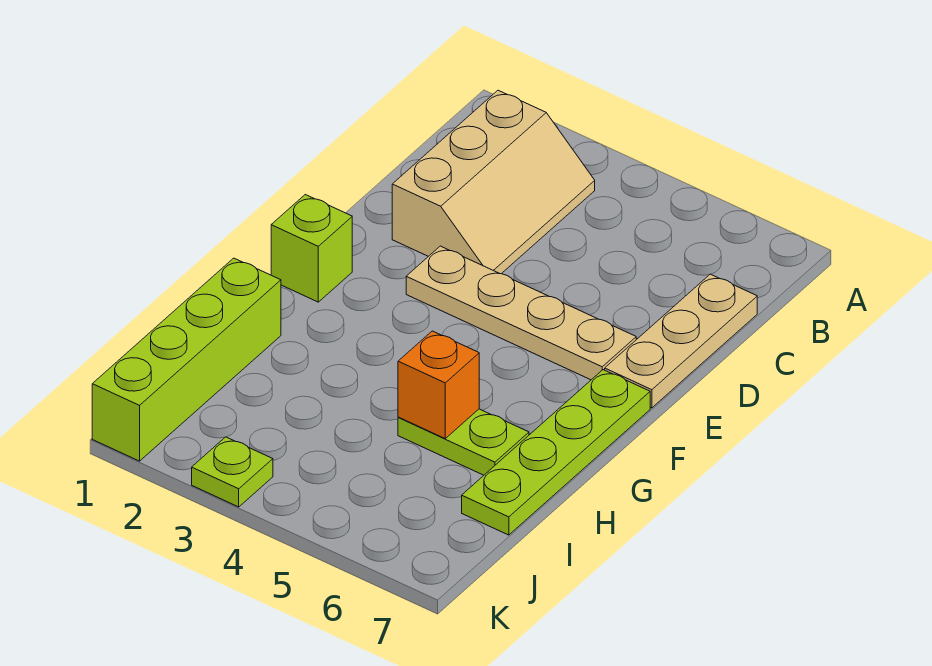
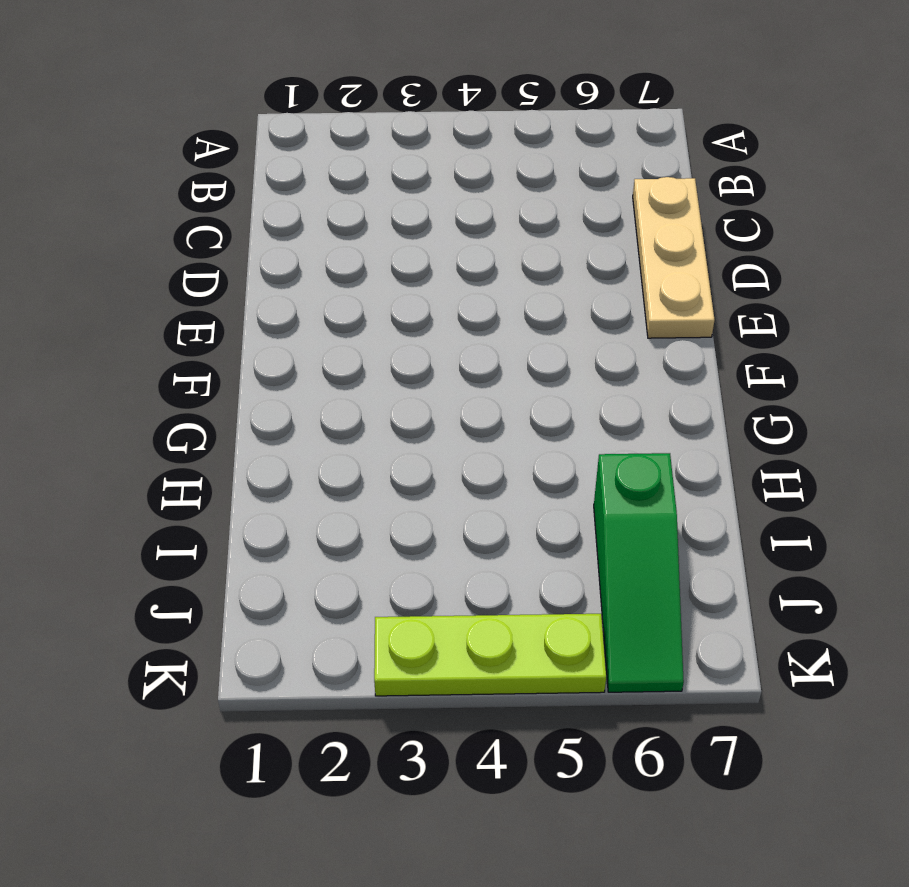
green 1x3 slope [594,453,684,692] -> none
lime 1x3 plate [374,614,606,696] -> lime 1x1 plate [192,437,273,507]
none -> tan 2x3 slope [392,90,595,274]
none -> tan 1x4 plate [406,246,636,380]

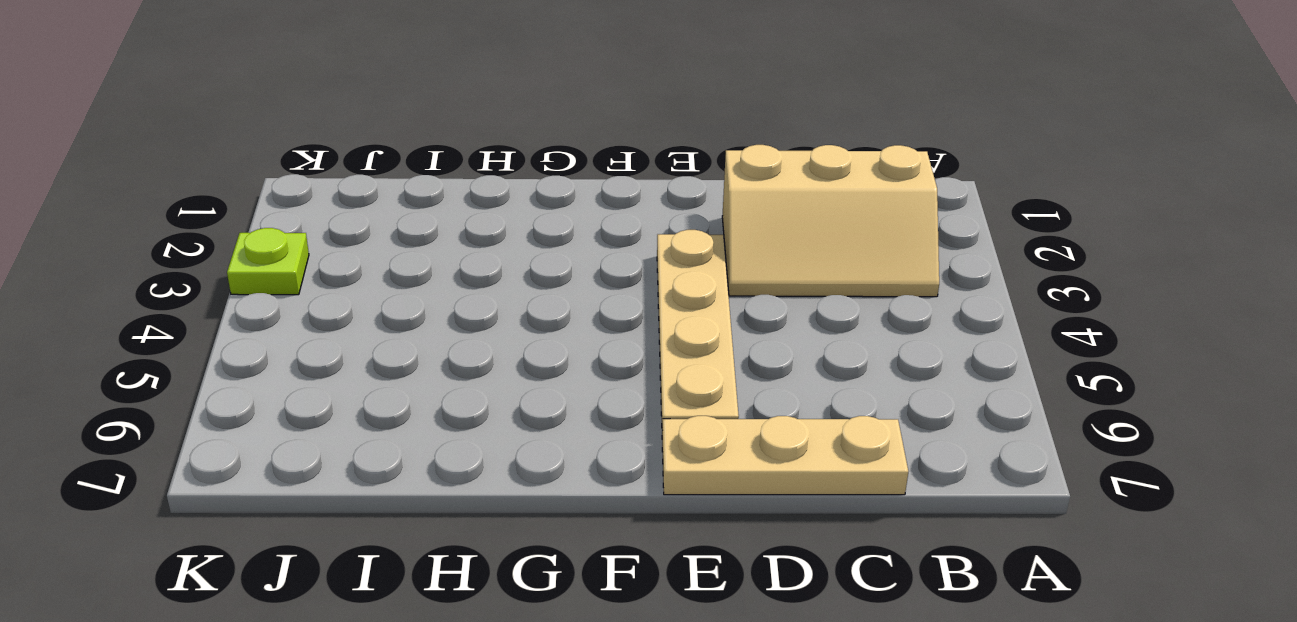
none -> lime 1x1 brick [271,195,352,302]
none -> lime 1x4 plate [462,370,650,535]

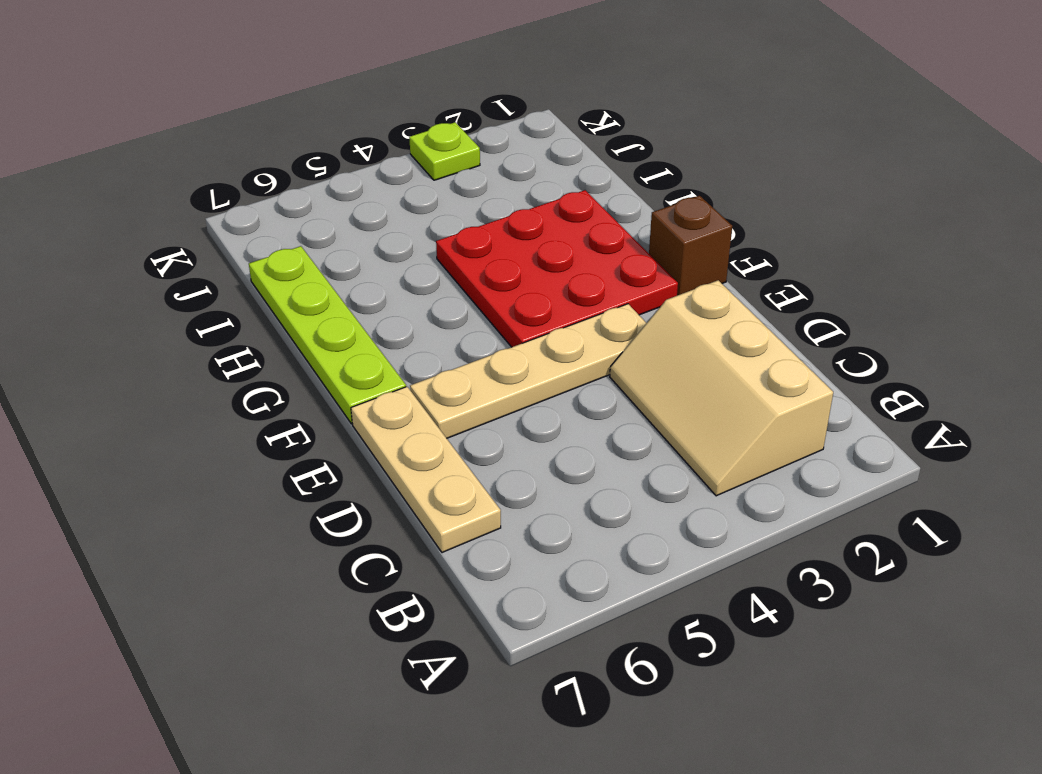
brown 1x1 brick [649,196,732,296] -> lime 1x1 brick [271,195,352,302]
red 3x3 plate [436,190,678,347] -> none
none -> lime 1x4 brick [92,258,281,461]
none -> lime 1x2 plate [398,409,529,475]

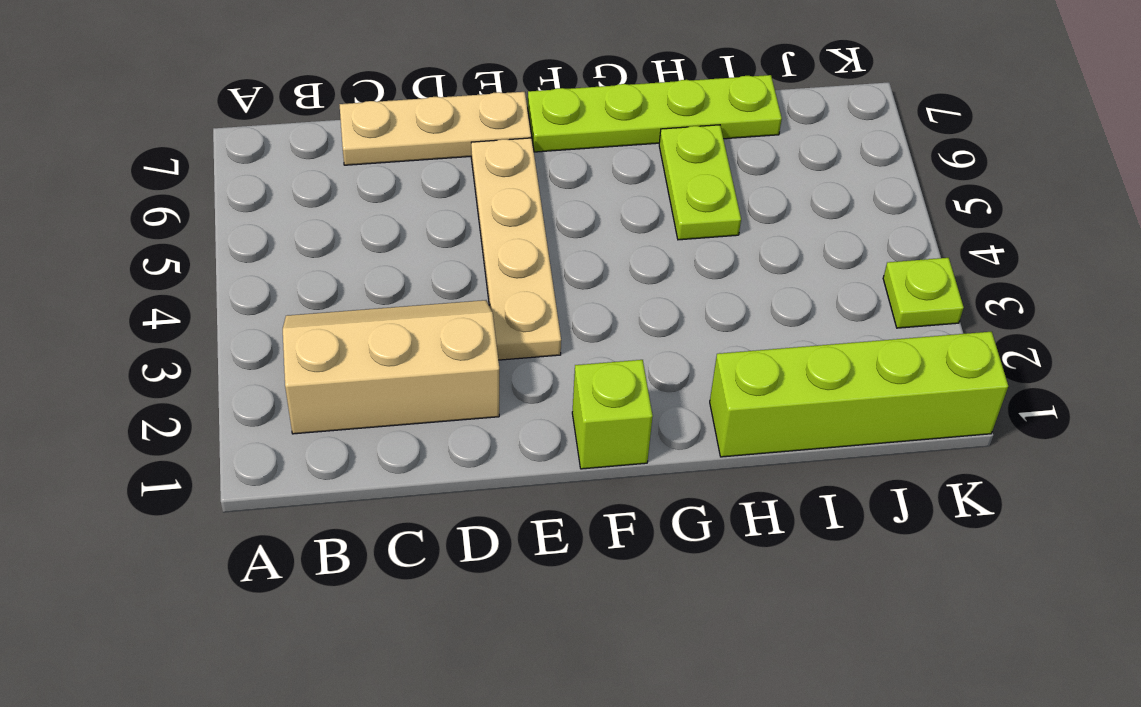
none -> orange 1x1 brick [398,331,479,438]

